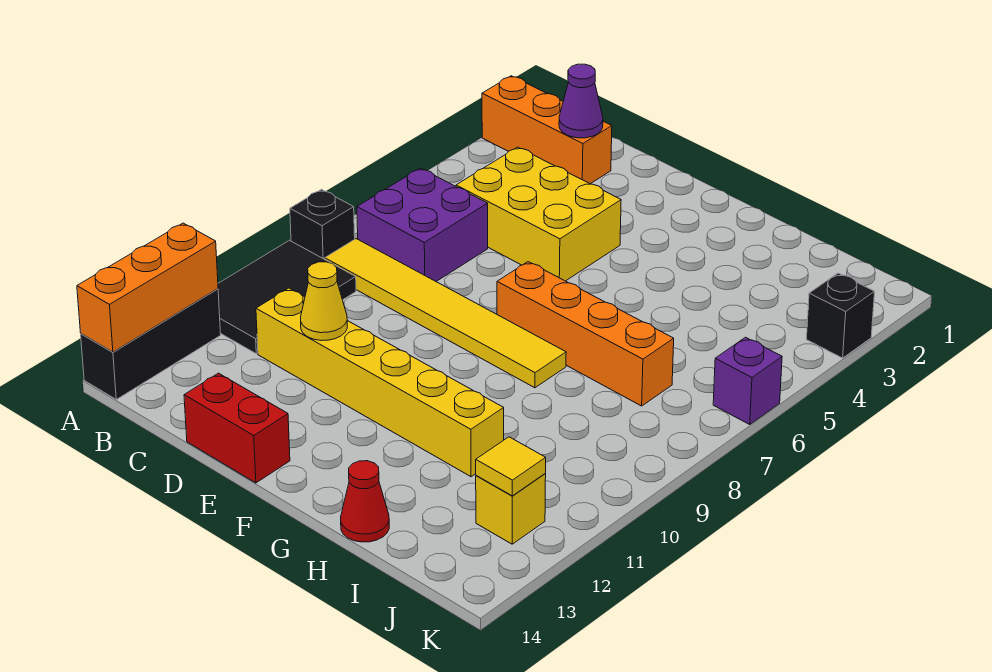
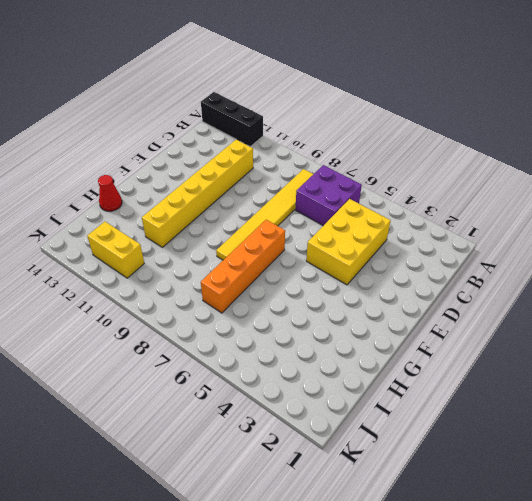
yellow 1x2 brick [87,222,144,278] -> yellow 1x1 brick [476,474,546,544]
none -> orange 1x3 brick [482,76,612,184]
none -> black 1x1 brick [290,190,355,259]
none -> black 2x3 tile [218,240,356,354]

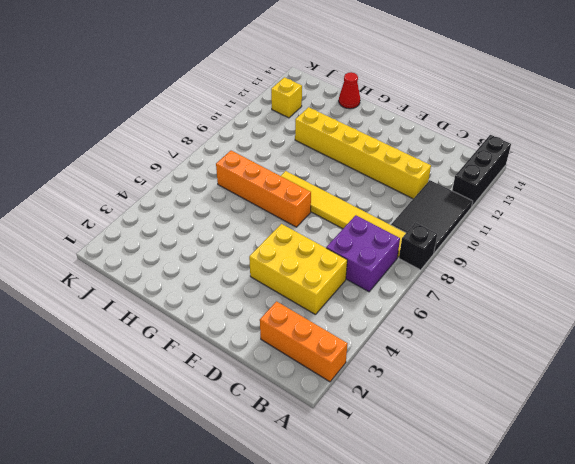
none -> red 1x2 brick [184,373,290,483]
none -> black 1x1 brick [806,273,875,358]
none -> purple 1x1 brick [713,337,782,424]

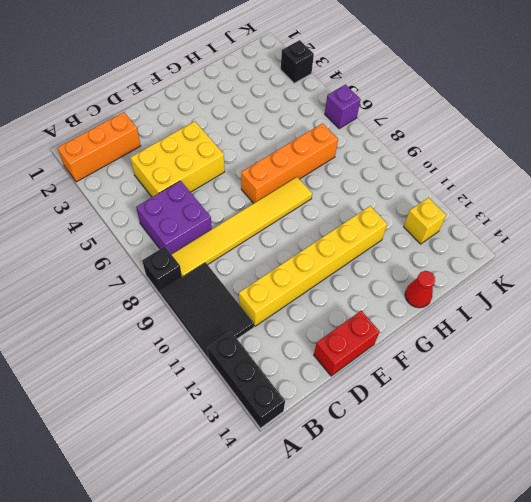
none -> orange 1x3 brick [77,223,218,352]
none -> purple 1x1 cone [559,64,603,138]
none -> yellow 1x1 cone [301,262,347,341]

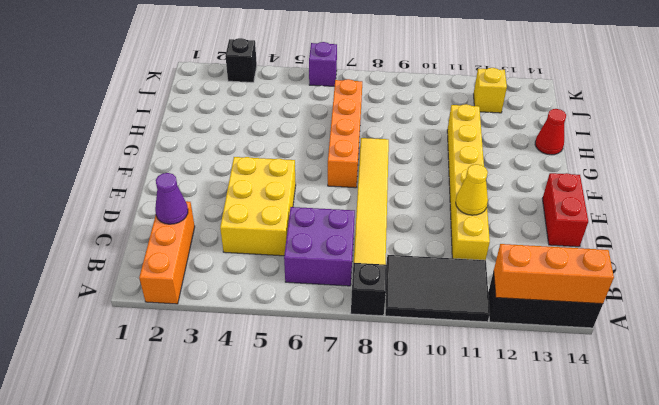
none -> yellow 1x1 tile [476,437,546,496]

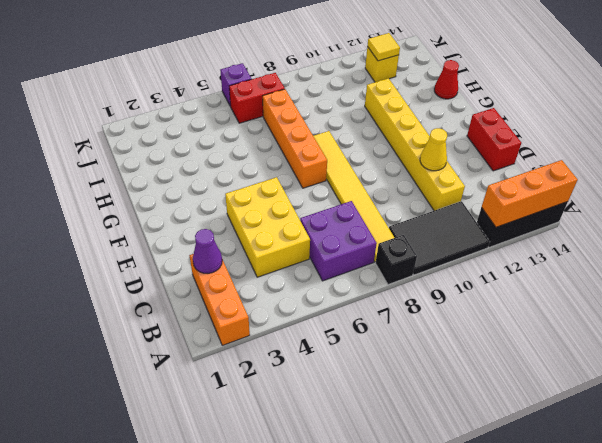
red 1x2 brick [229,73,285,123] -> none
none -> black 1x1 brick [806,273,875,358]

